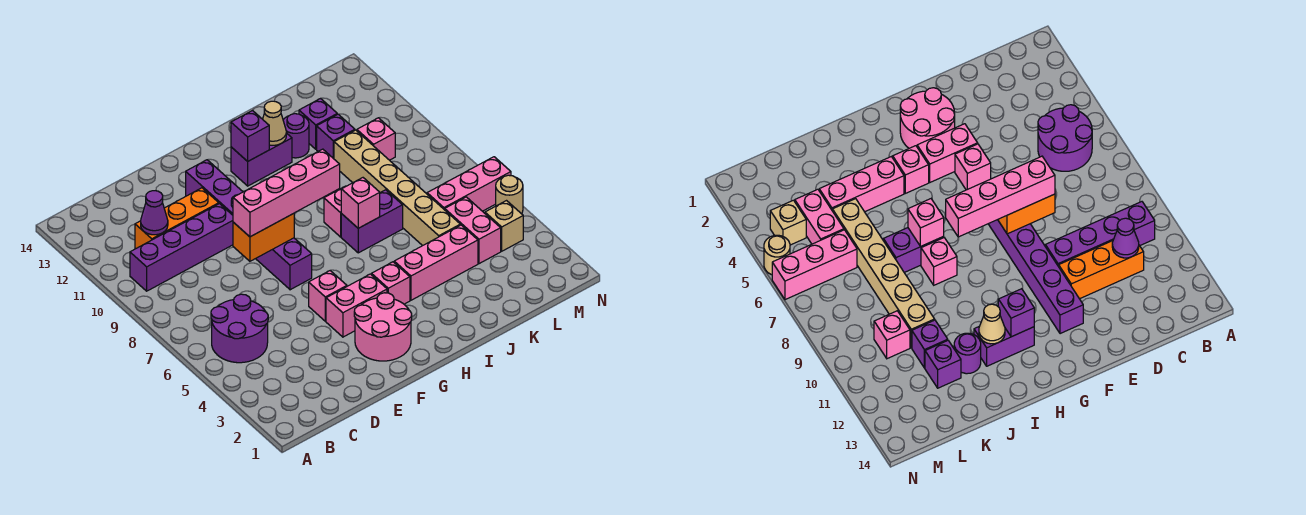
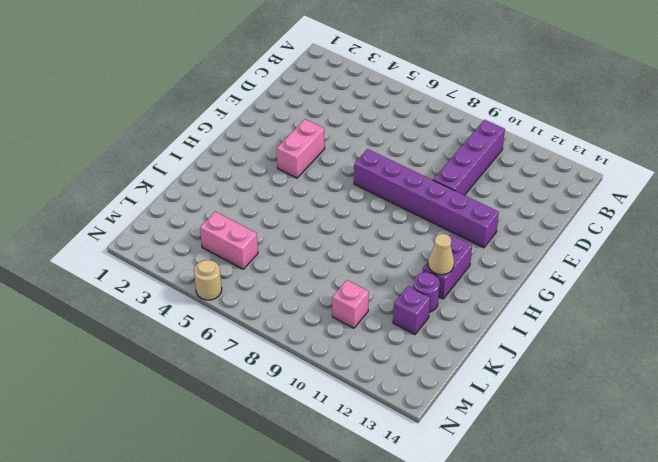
none -> purple 2x2 round brick [211,294,268,363]
none -> orange 1x3 brick [135,188,219,249]
none -> pink 2x2 round brick [354,293,412,361]

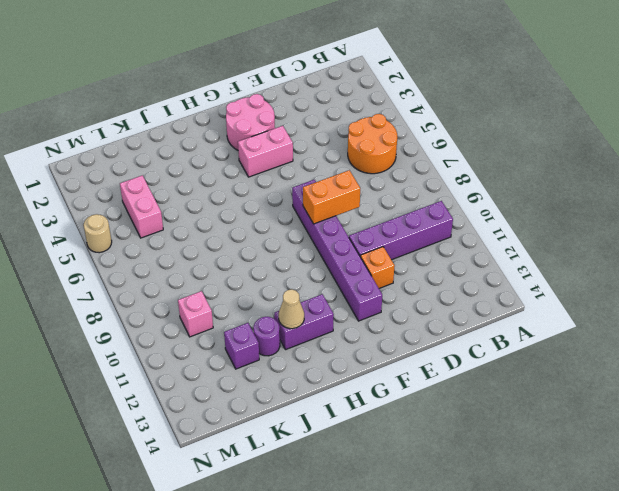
orange 2x2 round brick [348,114,397,174] -> purple 2x2 round brick [211,294,268,363]
orange 1x1 brick [361,247,395,288] -> orange 1x3 brick [135,188,219,249]
none -> pink 1x1 brick [309,271,347,321]
none -> pink 1x1 brick [372,262,410,304]
none -> pink 1x3 brick [394,225,478,300]

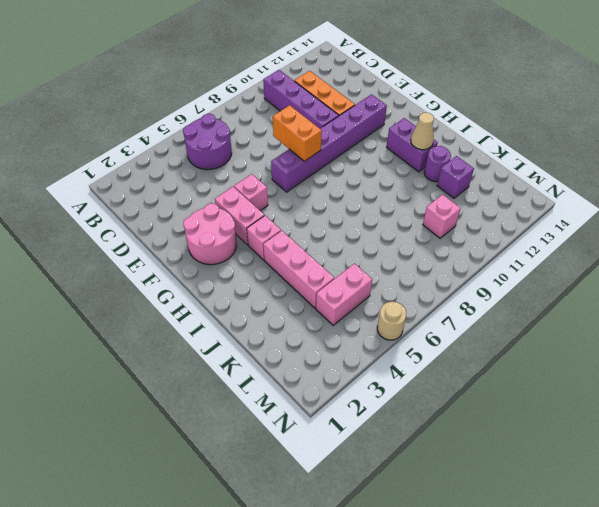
none -> purple 1x2 brick [341,190,403,253]
none -> pink 1x1 brick [324,186,346,237]
none -> tan 1x6 brick [334,130,460,246]

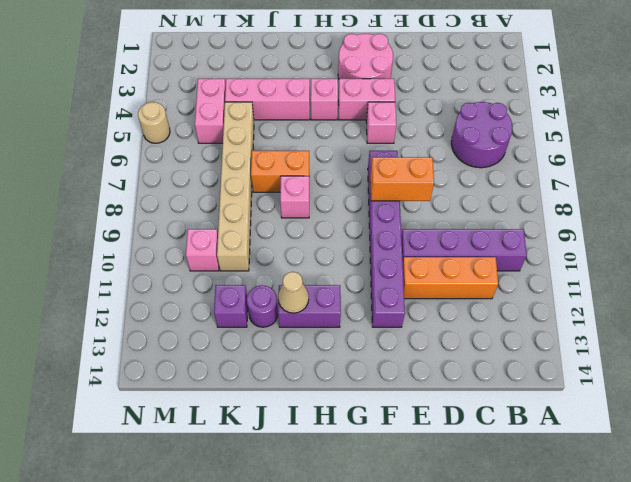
orange 1x2 brick [251,151,309,192] -> purple 1x2 brick [341,190,403,253]
none -> purple 1x1 brick [317,114,355,159]
none -> pink 1x3 brick [427,157,511,211]
none -> tan 1x1 brick [485,201,523,251]

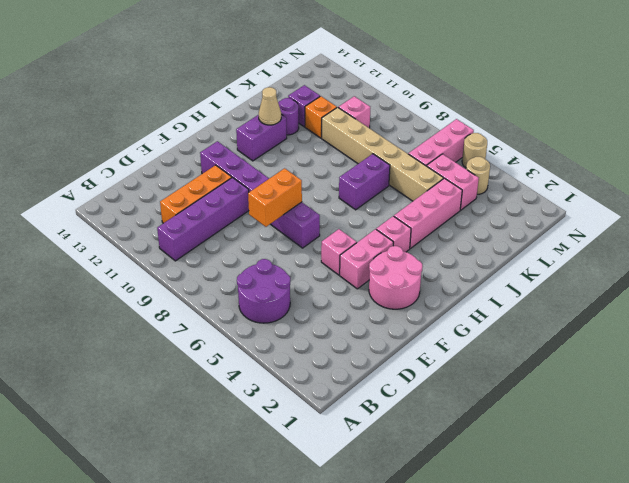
orange 1x1 brick [305,96,337,138] -> purple 1x1 brick [317,114,355,159]
tan 1x1 round brick [466,157,490,194] -> tan 1x1 brick [485,201,523,251]
none -> pink 1x1 brick [324,186,346,237]
none -> purple 1x1 cone [141,191,168,235]
none -> purple 1x1 brick [231,110,269,161]

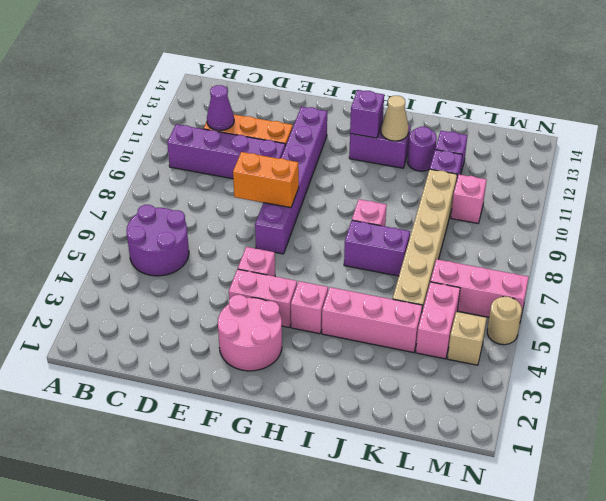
none -> pink 1x1 brick [341,178,380,228]
none -> pink 1x4 brick [233,149,340,237]

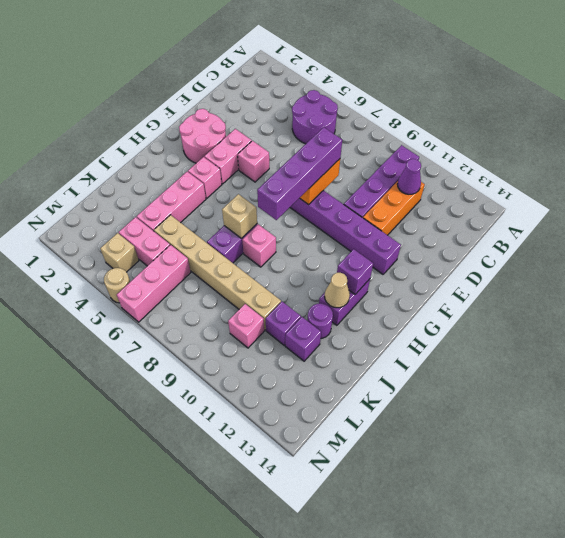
purple 1x4 brick [257,127,342,220] -> pink 1x4 brick [233,149,340,237]
tan 1x1 brick [222,194,257,239] -> pink 1x1 brick [341,178,380,228]

